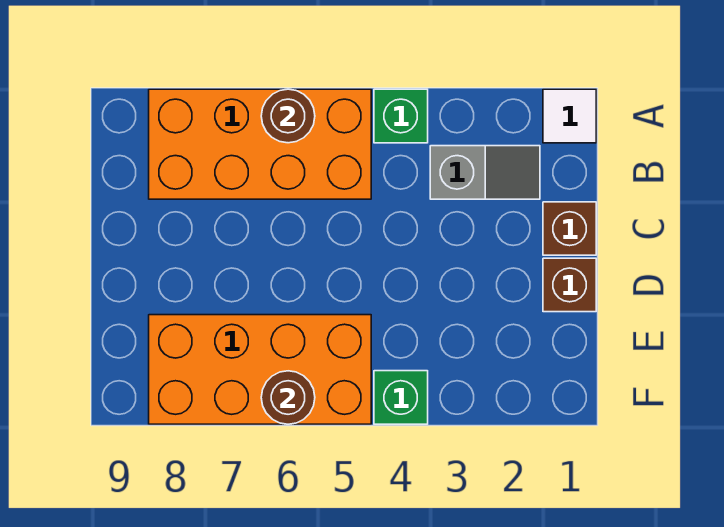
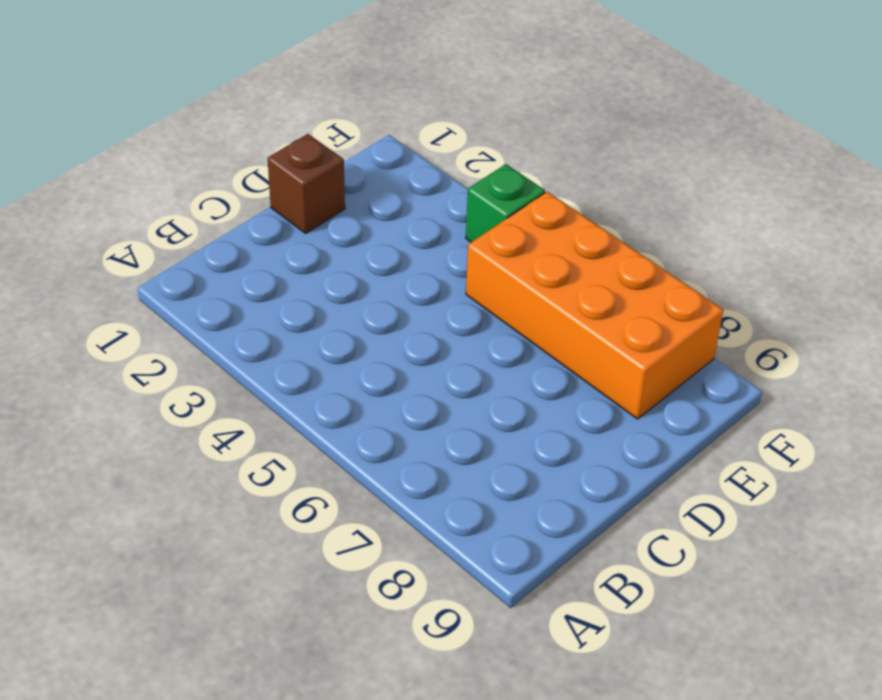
none -> white 1x1 tile [543,89,596,143]
none -> green 1x1 brick [374,89,428,143]

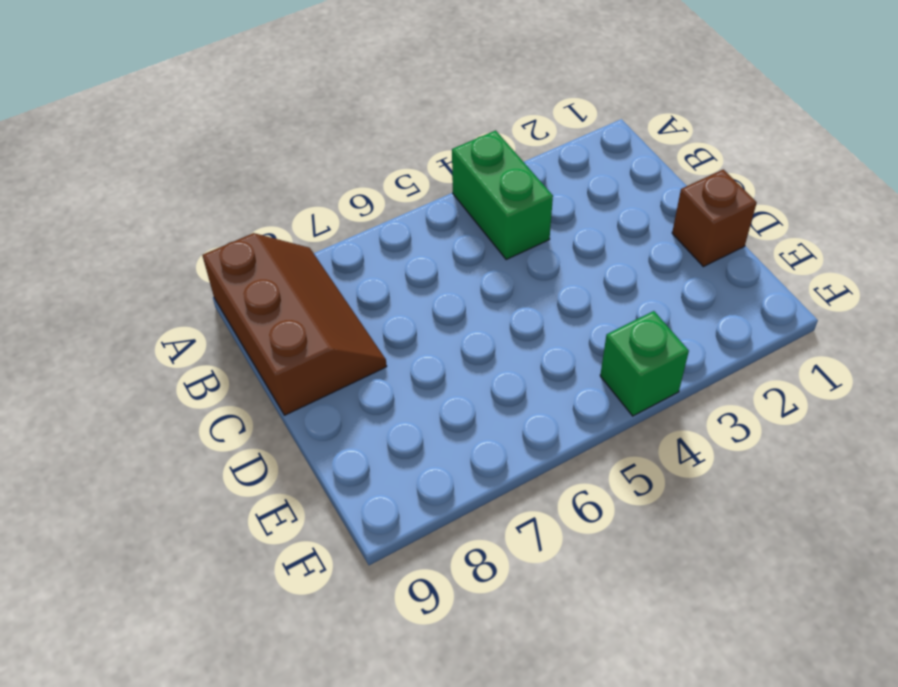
green 1x2 brick [452,130,553,259] -> green 1x1 brick [374,89,428,143]
brown 2x3 slope [202,233,387,415] -> orange 2x4 brick [149,89,371,199]
none -> white 1x1 tile [543,89,596,143]
none -> grey 1x2 slope [430,146,540,199]

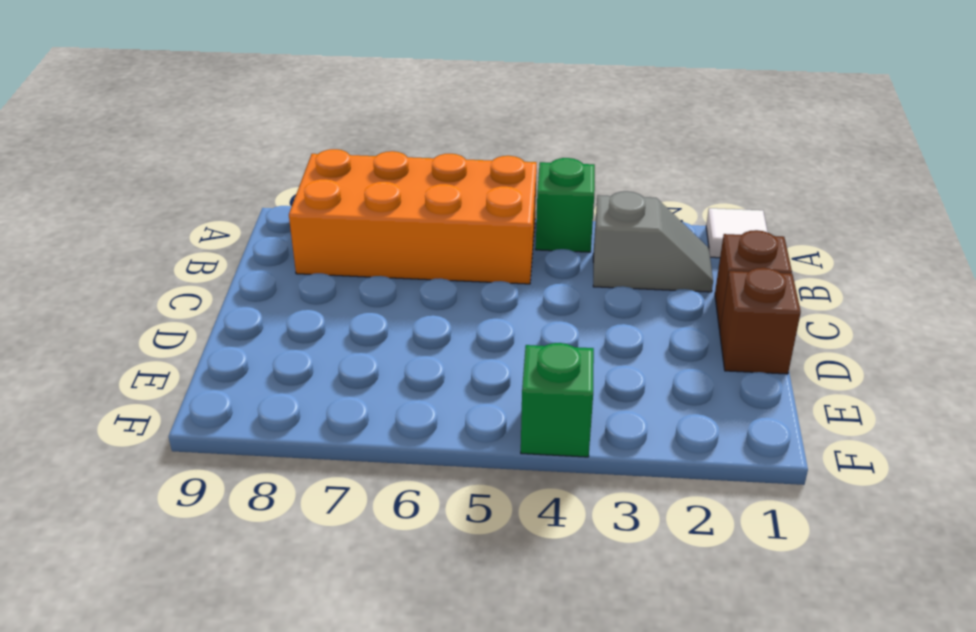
none -> orange 2x4 brick [149,315,371,424]
none -> brown 1x1 round brick [261,89,315,143]

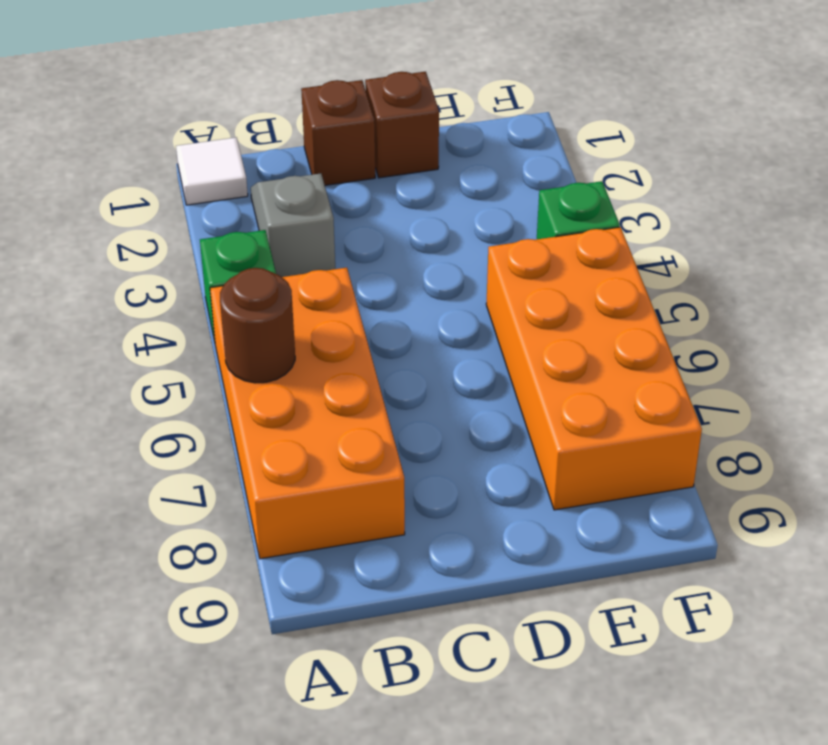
none -> brown 1x1 round brick [261,371,315,424]

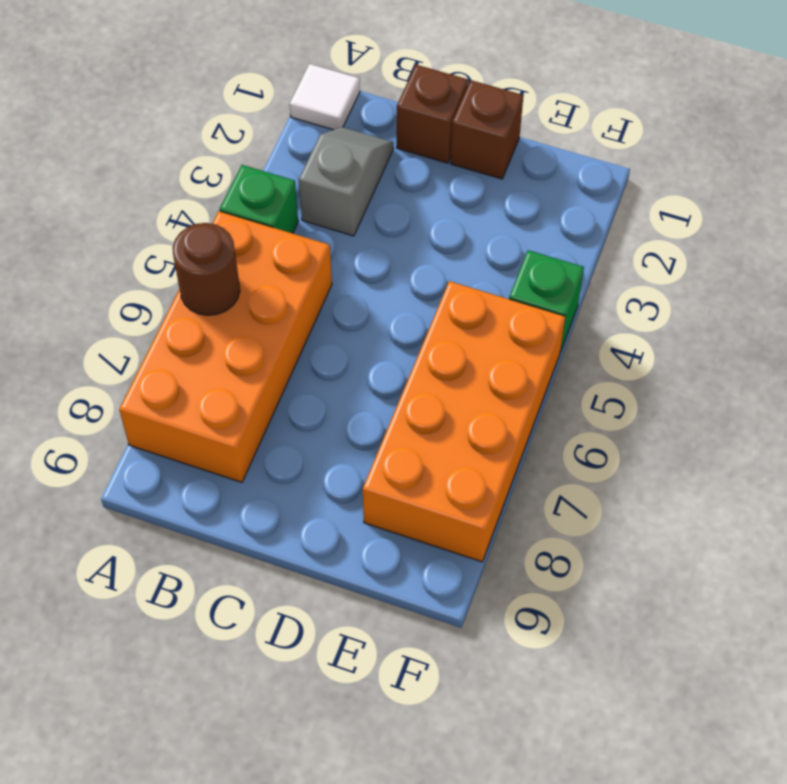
none -> brown 1x1 round brick [261,371,315,424]

